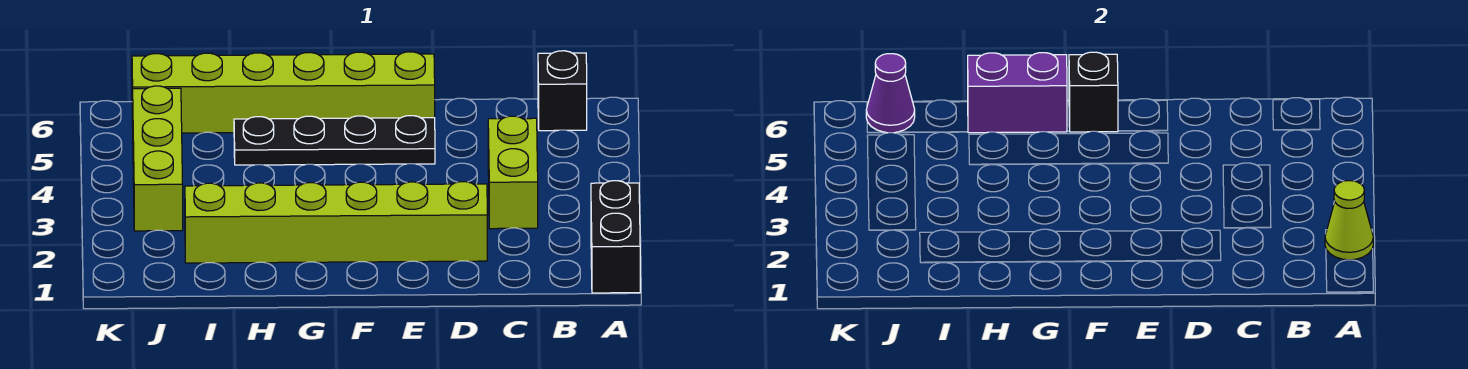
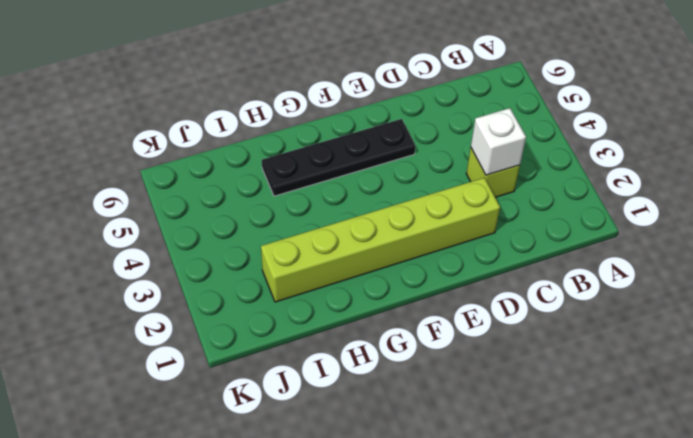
lime 1x1 brick [466,148,520,197] -> lime 1x2 brick [488,116,538,229]
white 1x1 brick [471,108,526,175] -> none
none -> black 1x2 brick [591,181,640,293]
none -> black 1x1 brick [538,51,587,131]

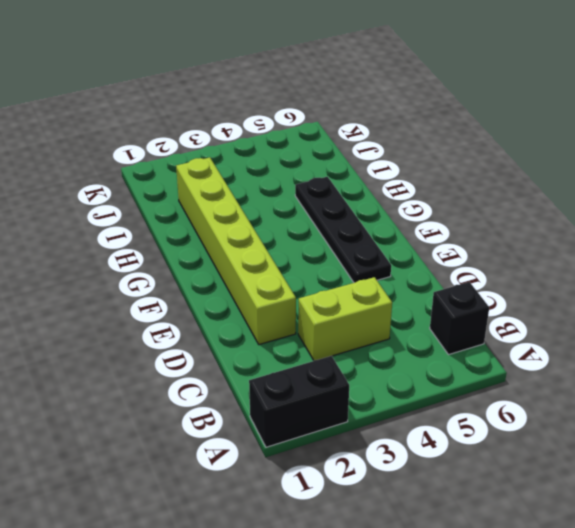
none -> lime 1x6 brick [132,52,435,133]
none -> lime 1x3 brick [133,86,183,231]

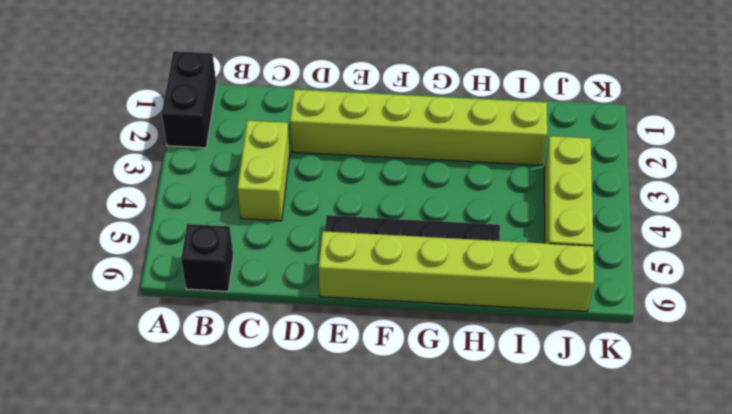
none -> lime 1x1 cone [1325,181,1373,260]
none -> black 1x1 brick [1069,52,1118,132]

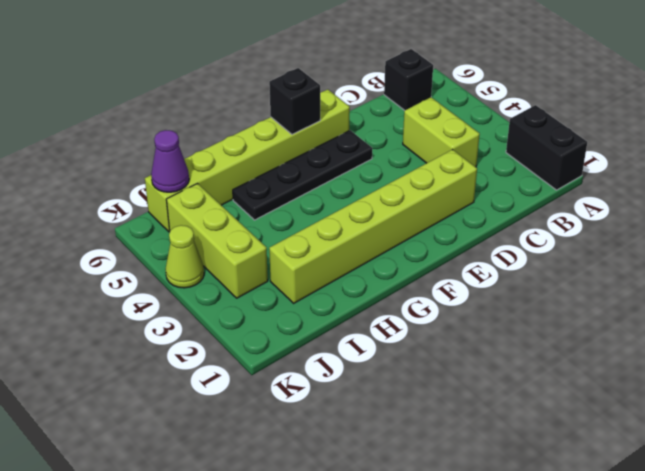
lime 1x1 cone [166,225,204,288] -> lime 1x1 cone moved to [1325,181,1373,260]
none -> purple 1x2 brick [968,53,1067,133]

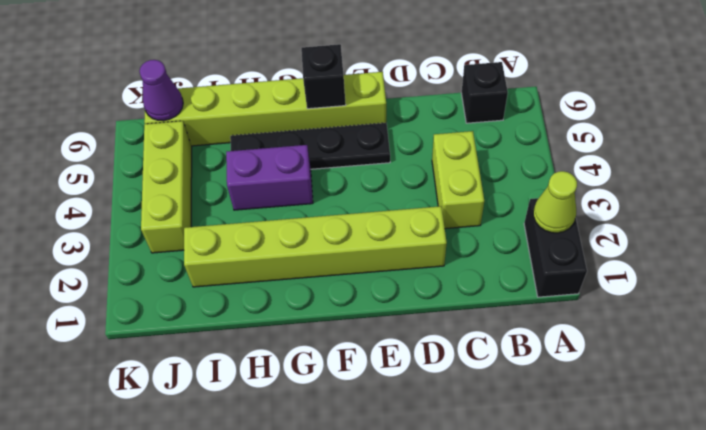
purple 1x2 brick [226,145,313,210] -> purple 1x2 brick moved to [968,53,1067,133]

